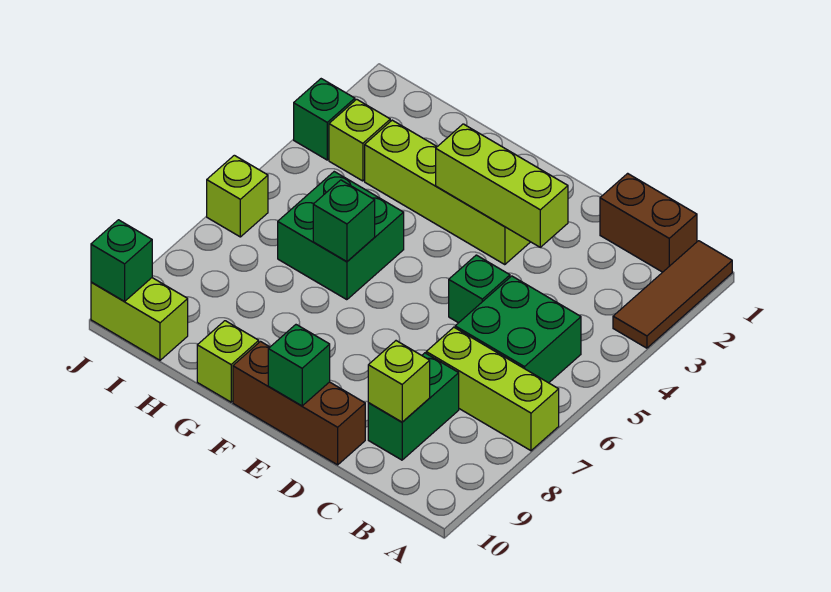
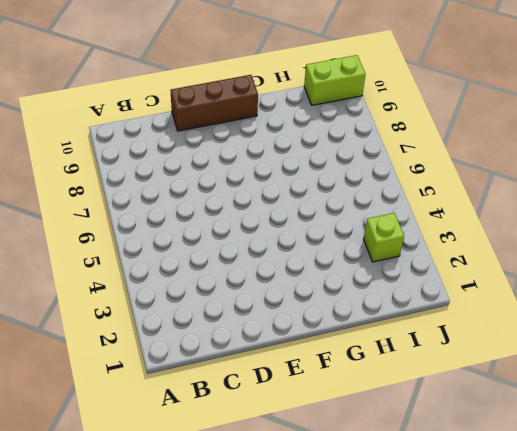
none -> brown 1x3 tile [613,241,732,348]
none -> lime 1x3 brick [426,327,559,451]
none -> brown 1x2 brick [600,173,697,272]

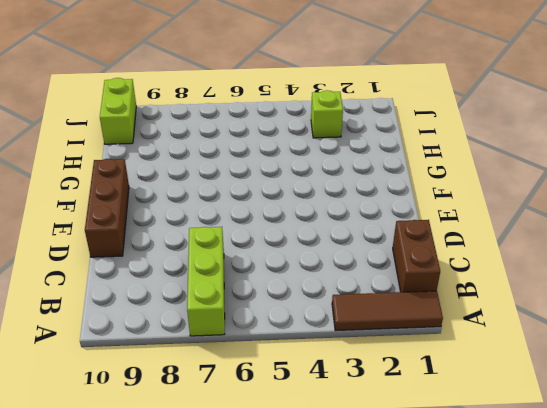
none -> green 2x2 brick [455,276,581,383]
none -> green 1x2 brick [368,353,459,460]
none -> green 1x1 brick [449,255,510,323]

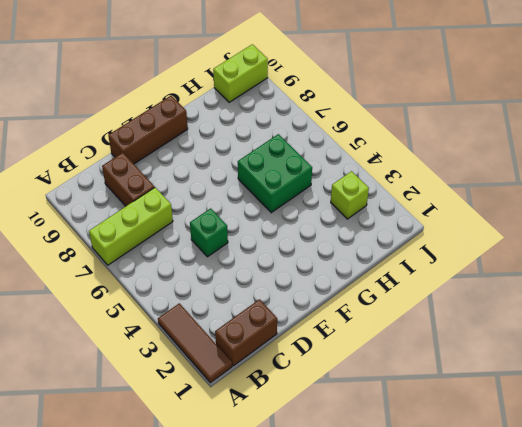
brown 1x2 brick [102,153,155,206] -> green 1x2 brick [368,353,459,460]
none -> green 2x2 brick [455,276,581,383]
none -> lime 1x4 brick [365,120,530,265]
none -> lime 1x1 brick [197,321,259,402]

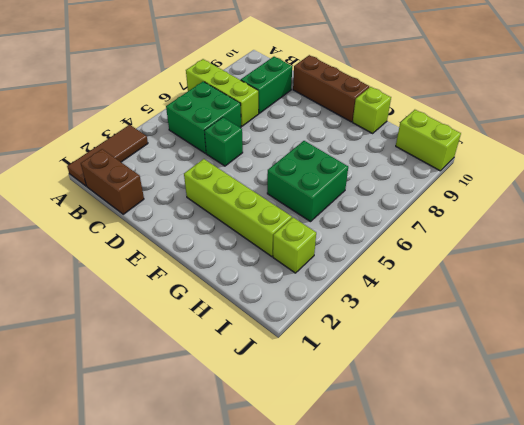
none -> green 1x1 brick [294,79,355,160]
none -> lime 1x1 brick [207,155,268,237]
none -> lime 1x1 brick [368,341,430,422]

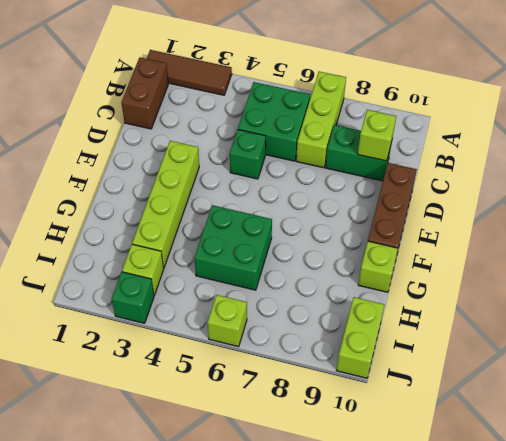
none -> lime 1x3 brick [436,124,568,248]
none -> green 1x1 brick [268,325,330,406]
none -> green 1x1 brick [313,180,375,262]

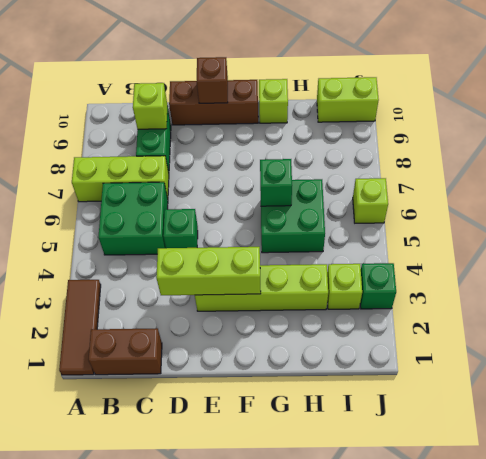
brown 1x1 brick [197,57,228,103] -> green 1x1 brick [268,325,330,406]
none -> green 1x1 brick [91,220,152,301]

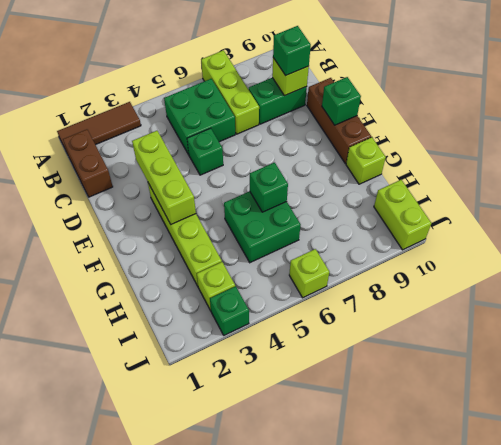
green 1x1 brick [273,26,311,76] -> green 1x1 brick moved to [91,220,152,301]

